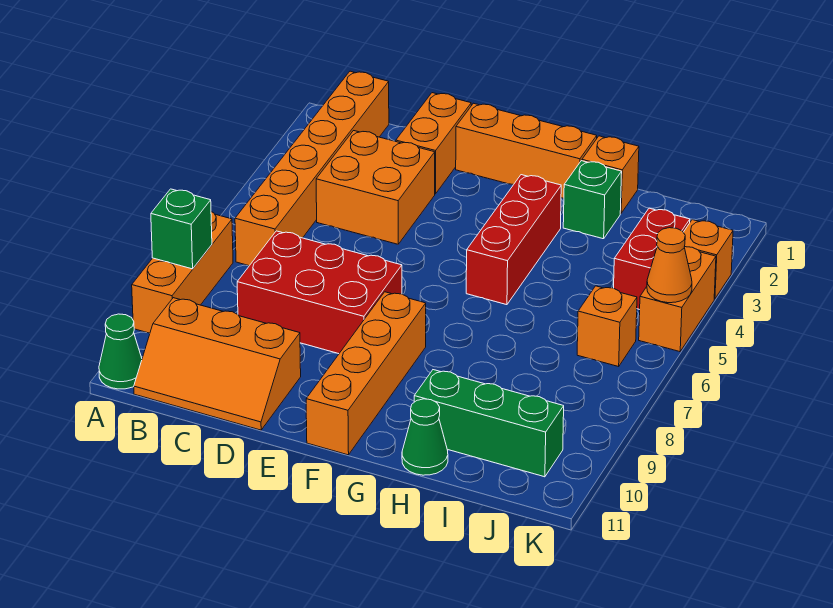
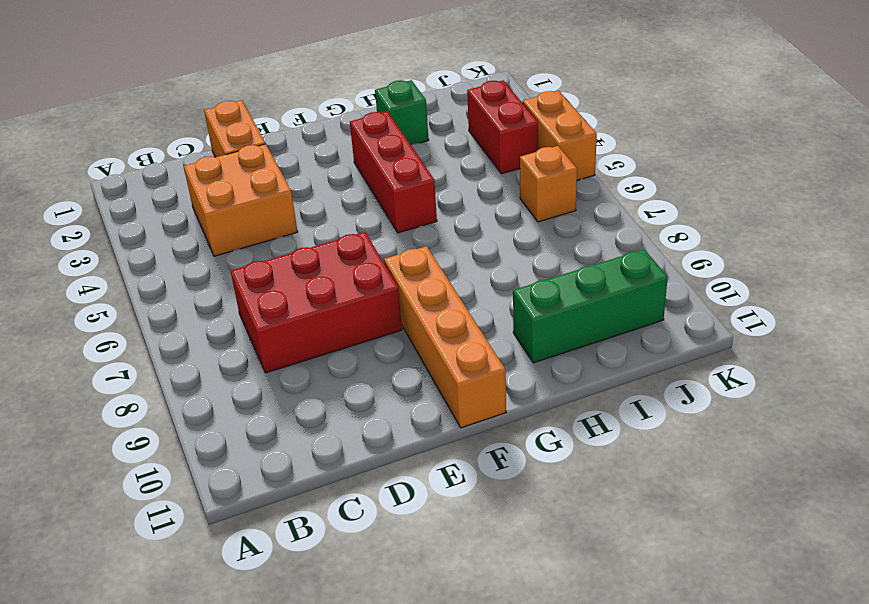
none -> orange 1x3 brick [132,212,233,333]
none -> green 1x1 cone [99,314,142,389]
none -> orange 1x6 brick [235,71,389,266]

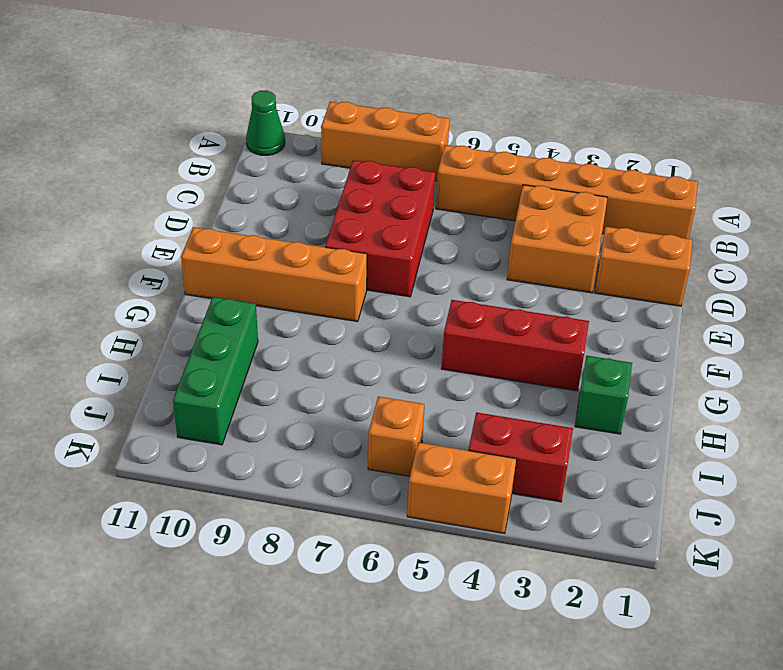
none -> orange 2x3 slope [134,298,301,430]
none -> orange 1x3 brick [456,103,597,198]
none -> orange 1x1 brick [582,136,639,213]

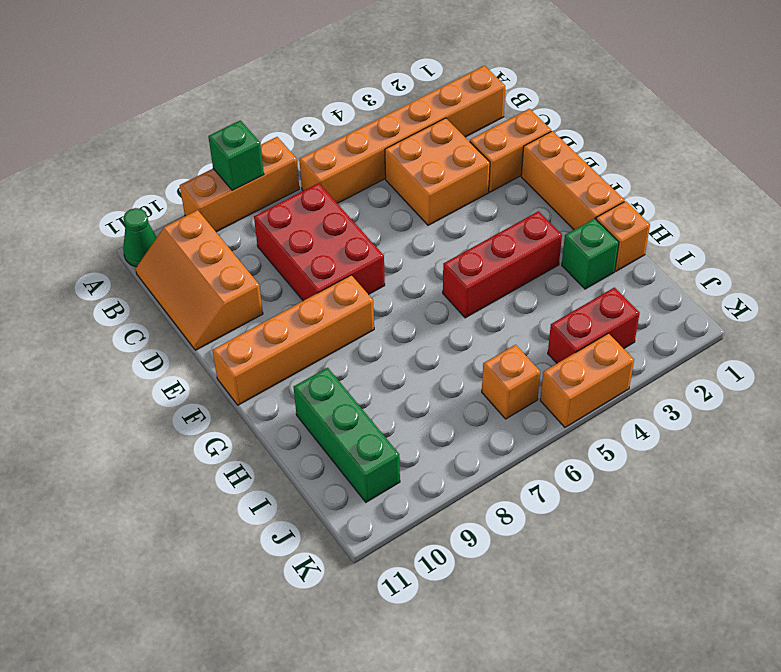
none -> green 1x1 cone [402,399,448,475]
none -> orange 1x1 brick [683,220,733,299]
none -> orange 1x1 cone [647,228,692,303]

